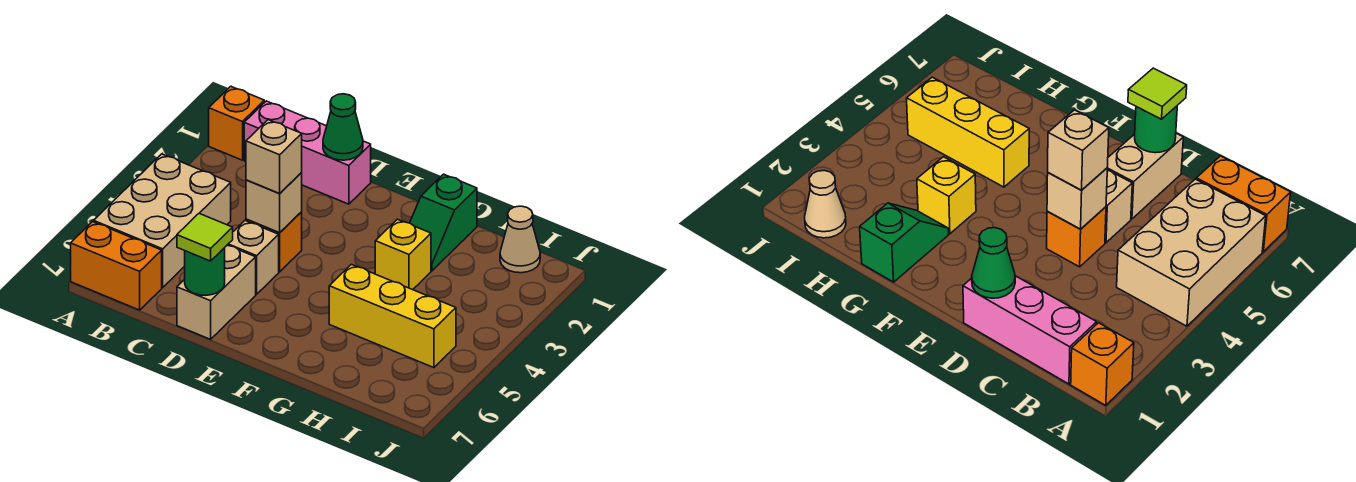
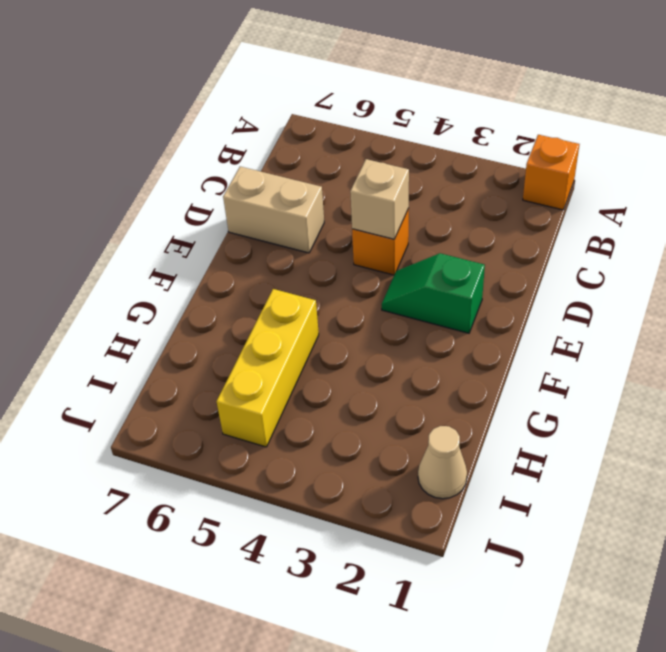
green 1x2 slope [382,253,485,333] -> green 1x2 slope moved to [410,174,477,271]
none -> tan 2x3 brick [94,154,231,288]
none -> orange 1x2 brick [71,222,162,310]
none -> pink 1x3 brick [244,101,371,204]

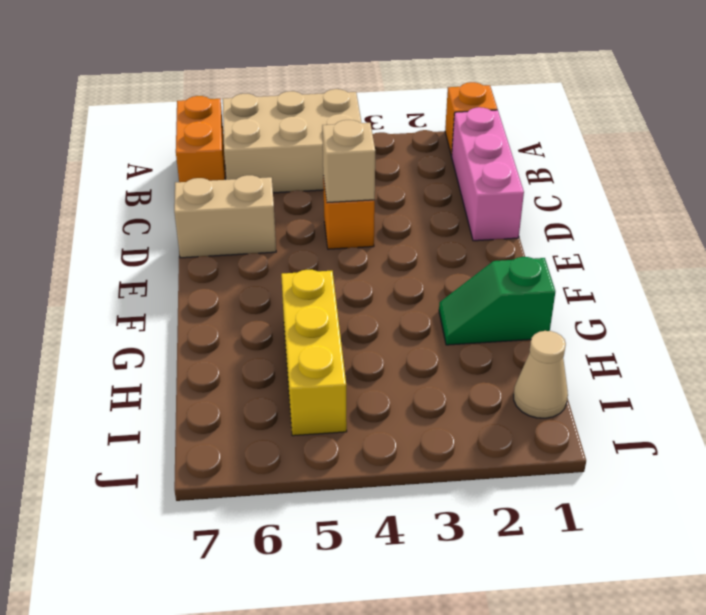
none -> tan 1x1 brick [228,221,279,294]
none -> yellow 1x1 brick [375,219,431,290]
none -> green 1x1 cone [323,94,363,160]

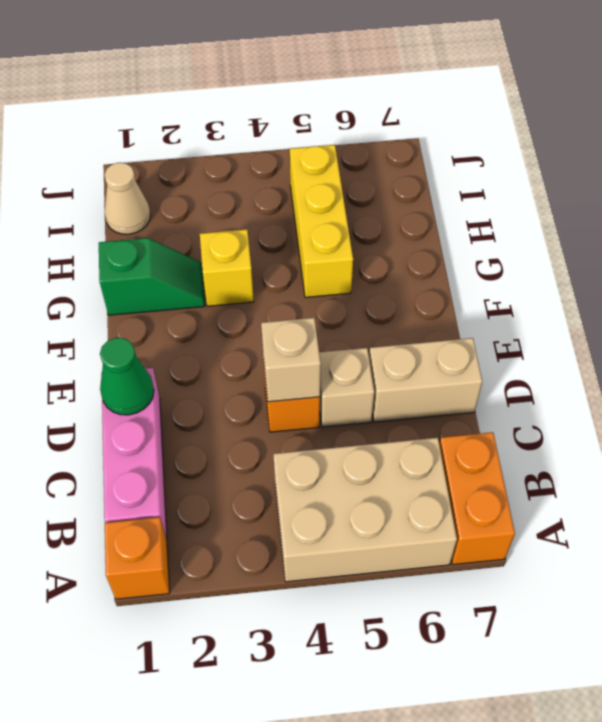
none -> green 1x1 round brick [185,248,225,295]
none -> tan 1x1 brick [246,120,302,194]
none -> lime 1x1 tile [177,213,233,261]

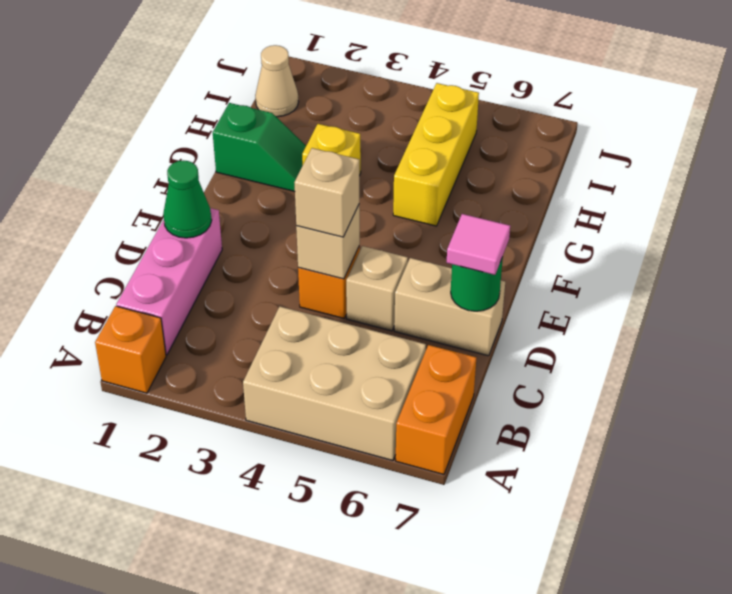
pink 1x1 tile [447,214,510,275] -> lime 1x1 tile [177,213,233,261]

